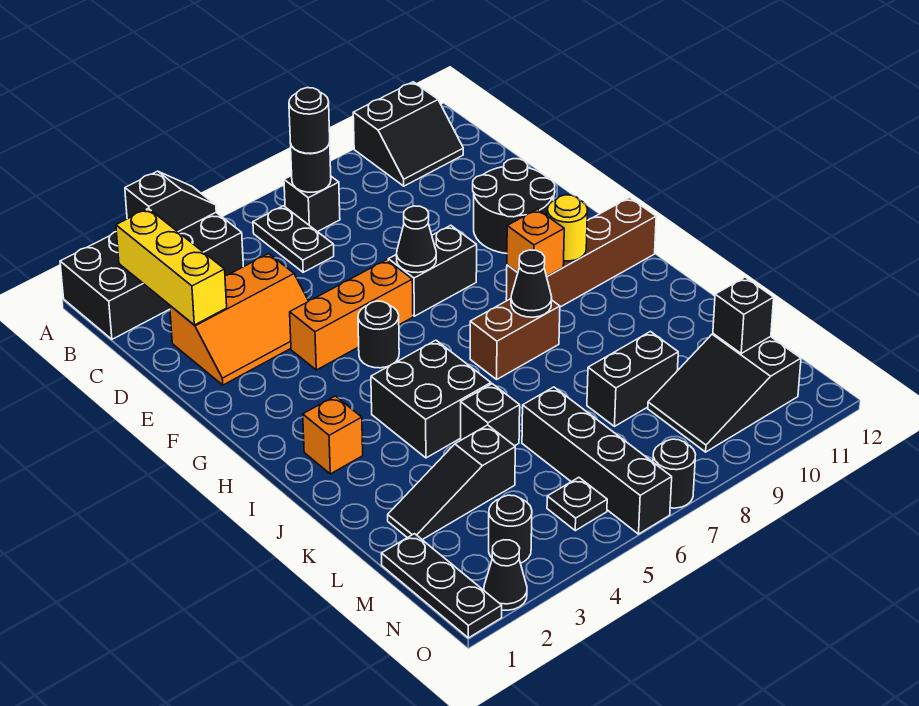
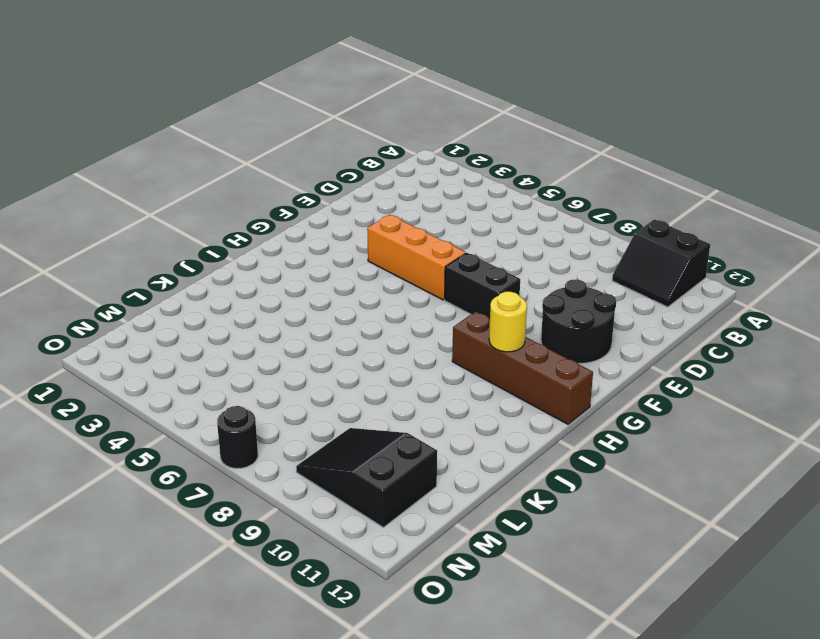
none -> black 2x4 brick [60,213,243,339]
none -> black 1x2 plate [253,206,334,272]
none -> black 1x1 brick [284,176,340,232]
none -> orange 2x3 slope [170,254,308,385]

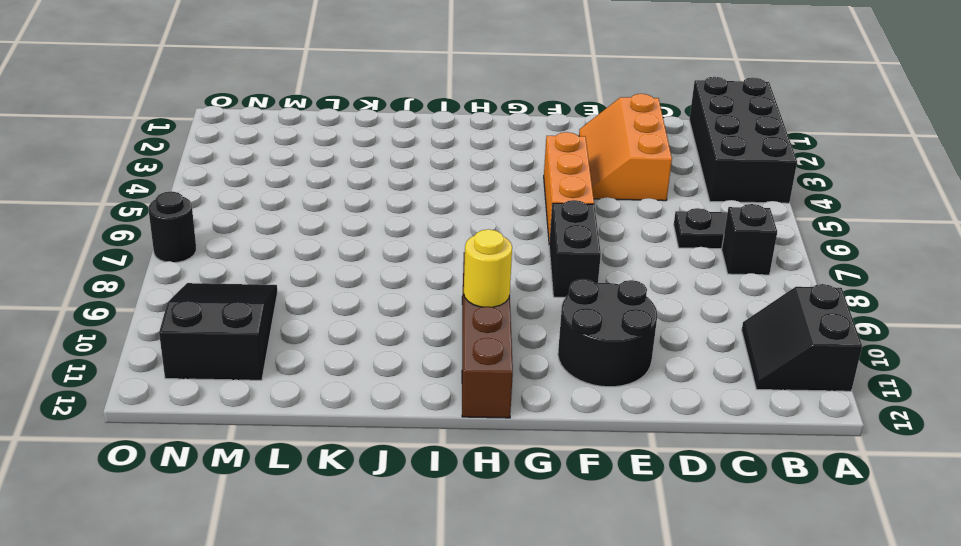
none -> black 1x1 round brick [358,301,399,368]
none -> orange 1x1 brick [303,396,363,474]
none -> black 2x2 brick [371,340,491,458]
none -> brown 1x2 brick [470,299,560,379]

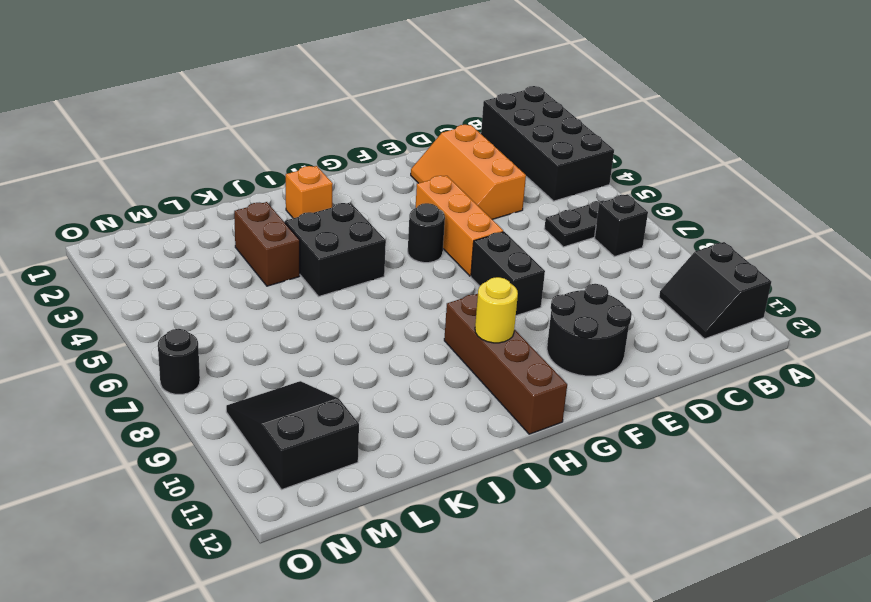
brown 1x2 brick [234,202,300,286] -> brown 1x2 brick moved to [470,299,560,379]
none -> black 1x1 brick [461,384,520,446]
none -> black 1x3 slope [388,425,515,540]
none -> black 1x4 brick [522,387,672,534]
none -> black 1x2 brick [587,332,678,426]

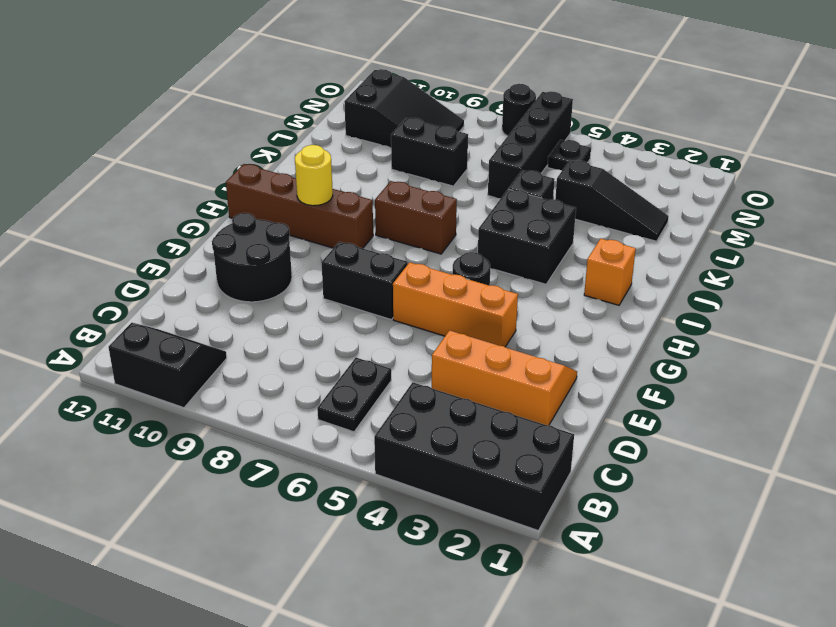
none -> black 1x1 brick [284,176,340,232]
none -> black 1x3 plate [381,534,502,638]
none -> black 1x1 round brick [489,495,532,563]
none -> black 1x1 cone [484,540,527,610]

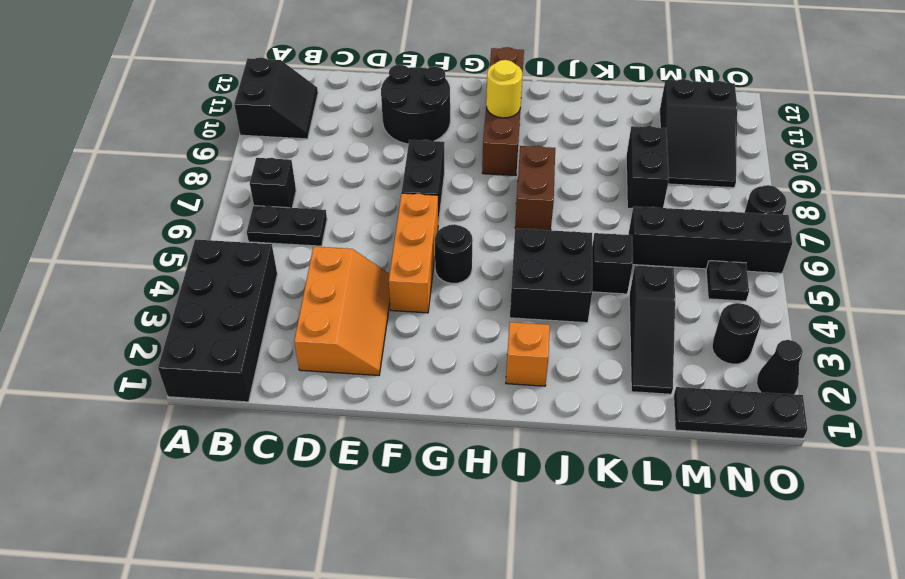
none -> black 1x2 slope [125,171,216,232]
none -> yellow 1x3 brick [116,208,227,325]
none -> black 1x1 round brick [291,143,331,192]
none -> black 1x1 cone [396,206,436,273]

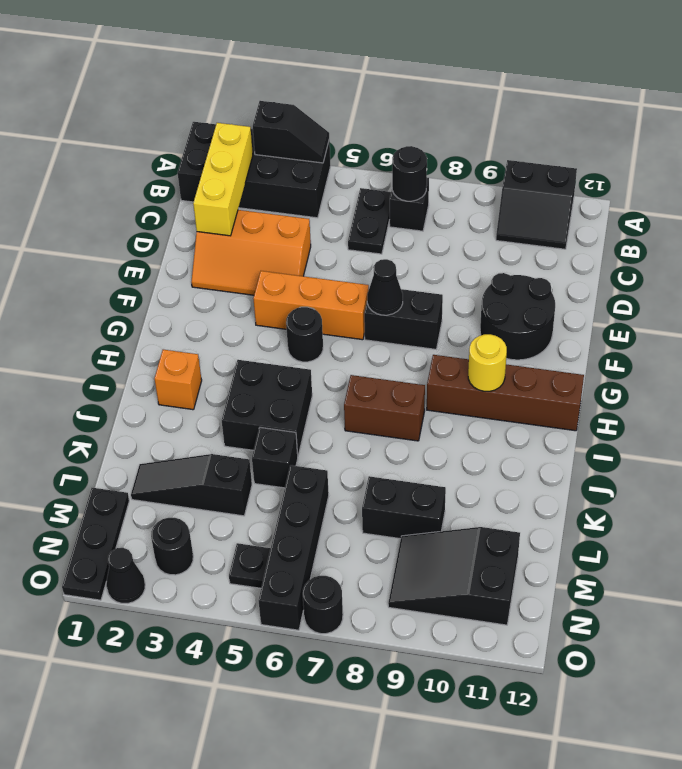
none -> orange 1x1 brick [507,209,564,276]
none -> black 1x1 cone [511,250,552,317]
none -> black 1x1 brick [713,277,774,353]
none -> black 1x1 round brick [289,88,330,153]

